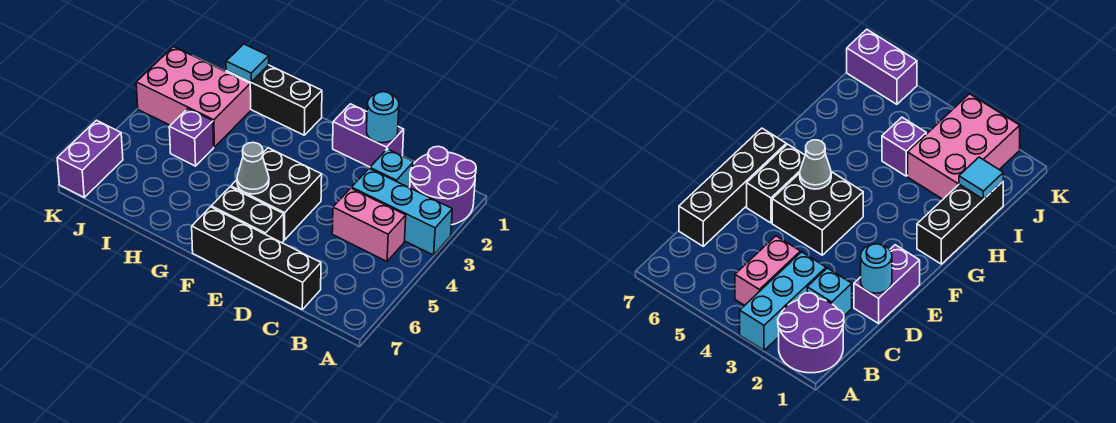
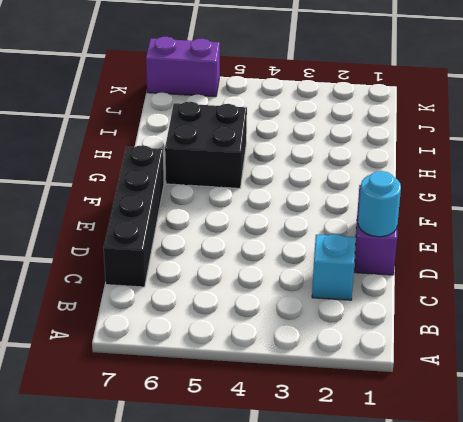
black 2x2 brick [165,102,247,188] -> black 2x2 brick moved to [231,148,322,240]
none -> purple 2x2 round brick [410,146,476,225]
none -> cyan 1x3 brick [352,169,452,255]
none -> pink 1x2 brick [332,188,406,261]

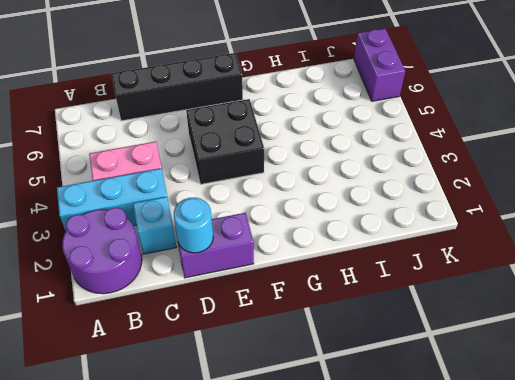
none -> black 1x2 brick [211,187,284,243]
none -> black 1x3 brick [226,65,322,135]
none -> pink 2x3 brick [136,47,251,147]

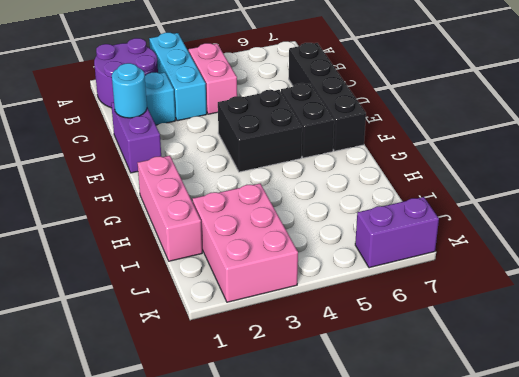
pink 1x3 brick [138,156,202,261] -> black 1x3 brick [226,65,322,135]
none -> purple 1x1 brick [169,109,214,166]
none -> grey 1x1 cone [237,142,269,194]
none -> cyan 1x1 tile [226,44,269,82]

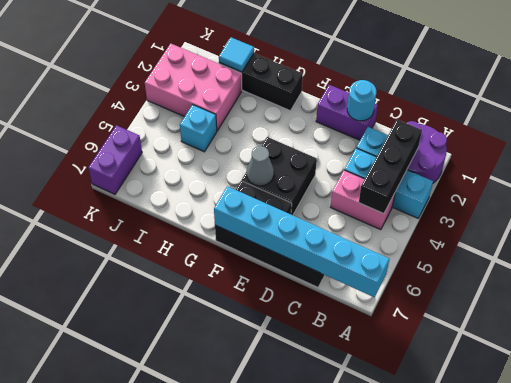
cyan 1x6 brick [214,186,389,297] -> none
black 1x3 brick [359,120,422,214] -> none
cyan 1x1 brick [180,105,217,152] -> purple 1x1 brick [169,109,214,166]

